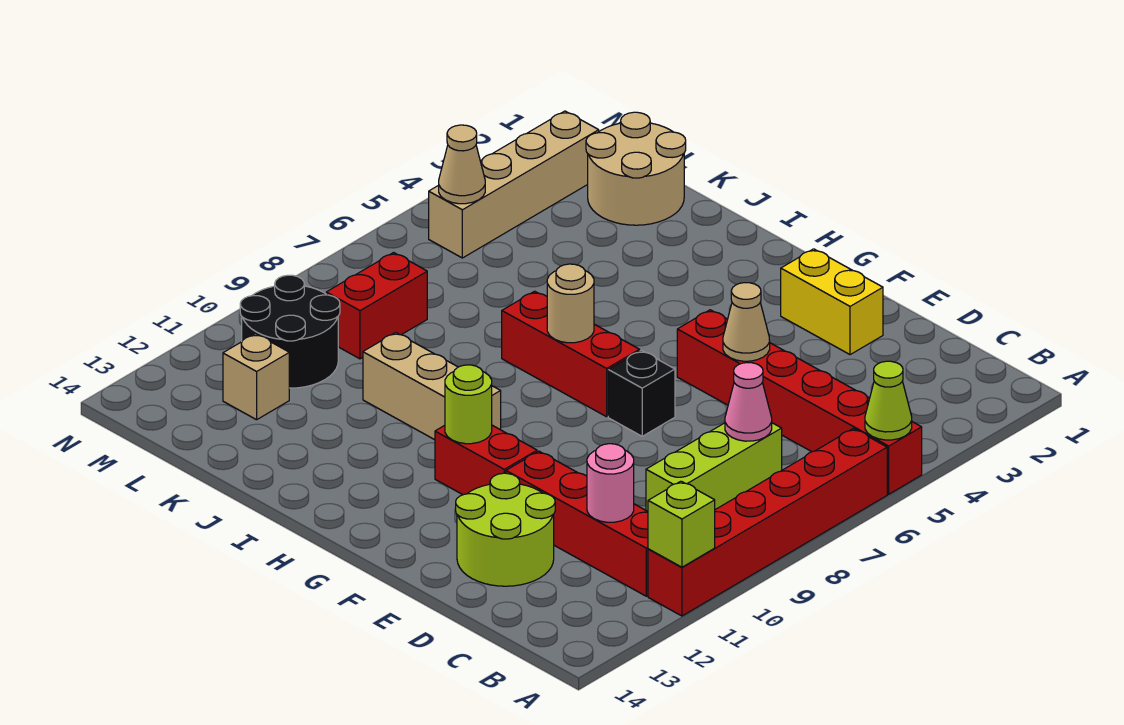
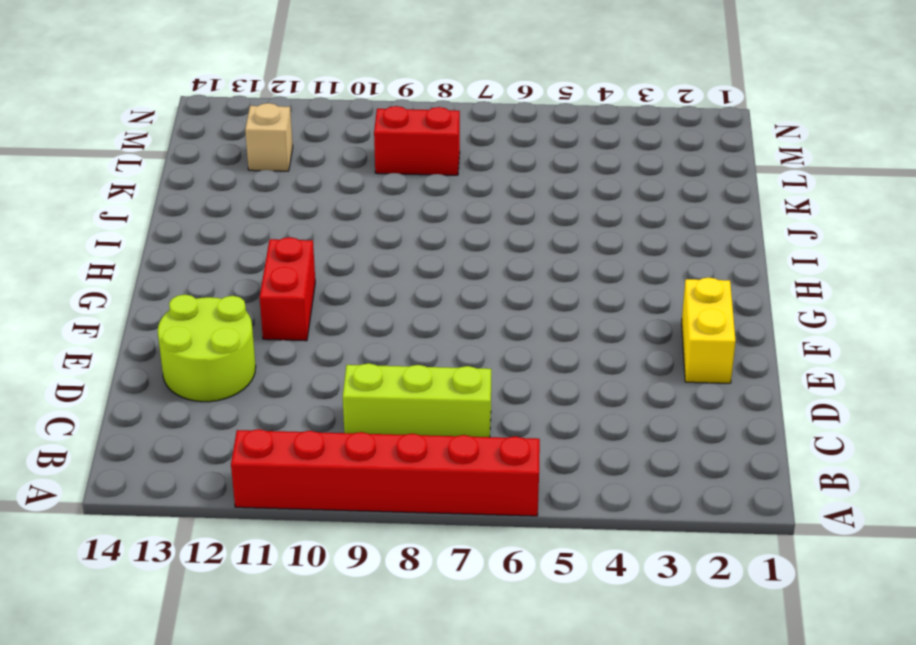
none -> red 1x6 brick [677,310,922,494]
none -> red 1x4 brick [506,451,648,596]
none -> black 1x1 brick [608,350,675,436]

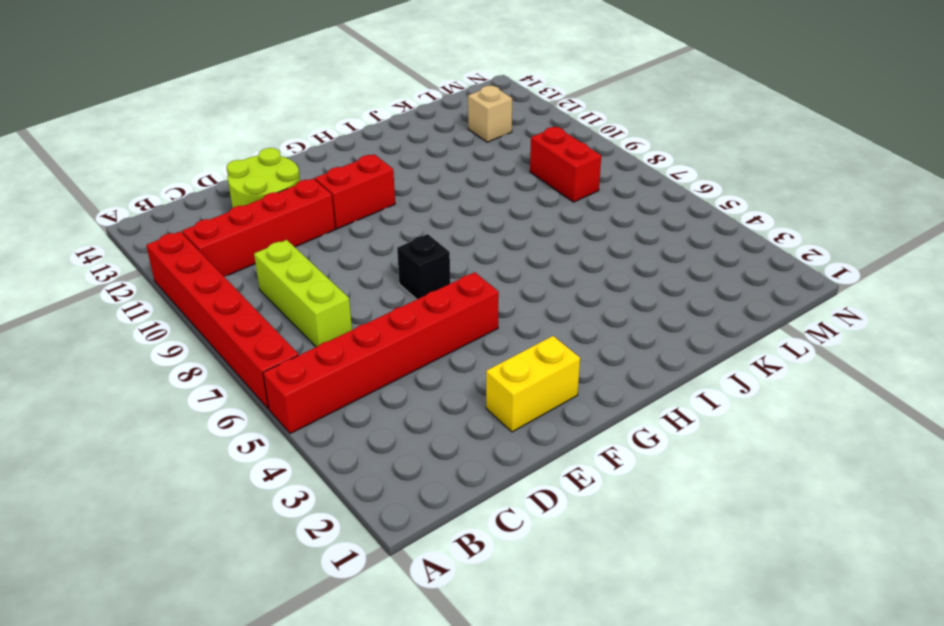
none -> red 1x3 brick [502,291,640,417]
none -> tan 1x3 brick [363,332,501,440]
none -> tan 2x2 round brick [586,112,686,225]

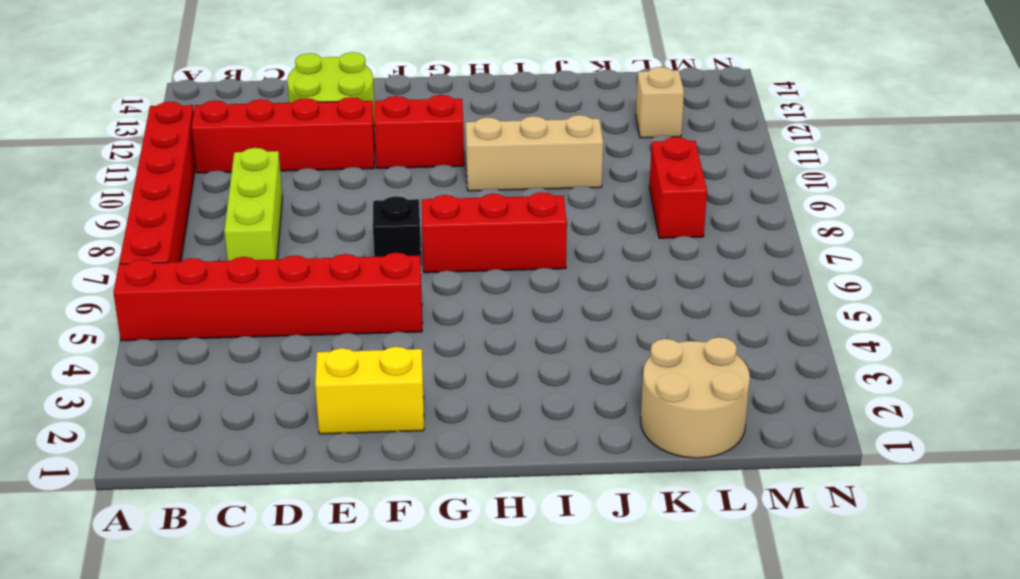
none -> black 2x2 round brick [240,275,340,388]
none -> tan 1x4 brick [429,111,599,258]
none -> lime 1x1 cone [865,361,912,440]

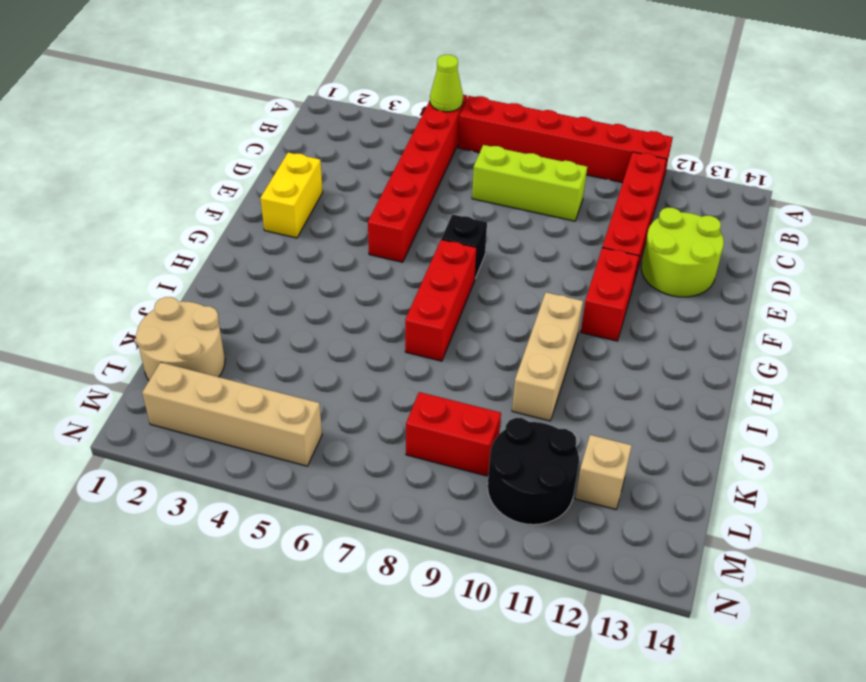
none -> lime 1x1 brick [648,481,715,567]
none -> pink 1x1 cone [725,363,772,441]
none -> pink 1x1 round brick [587,444,634,522]

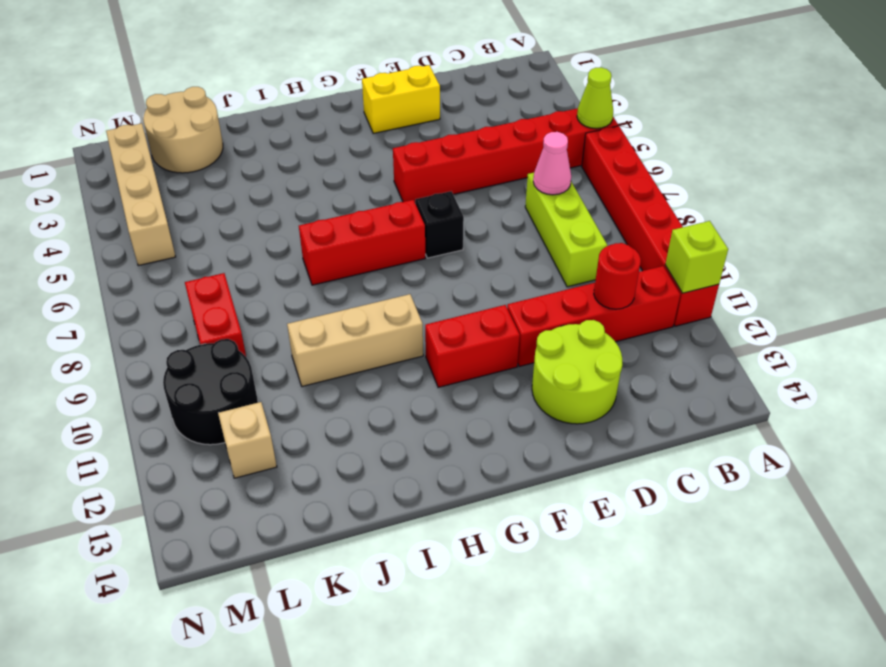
red 1x1 round brick [594,243,641,309] -> pink 1x1 round brick [587,444,634,522]
none -> tan 1x1 cone [723,283,770,361]
none -> lime 1x1 round brick [445,365,492,444]
none -> tan 1x1 round brick [547,264,594,343]

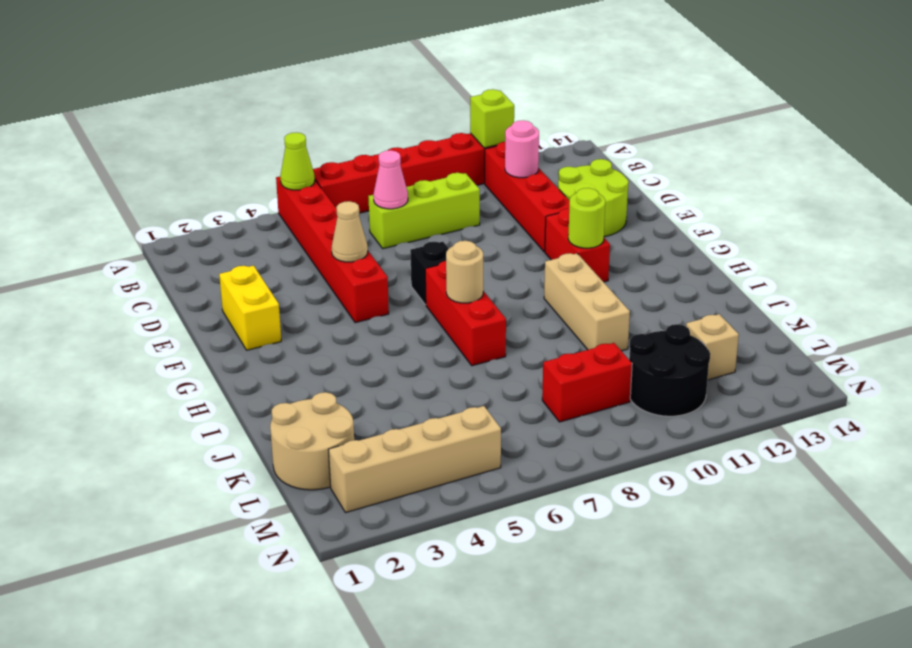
none -> tan 1x1 cone [439,125,485,204]

